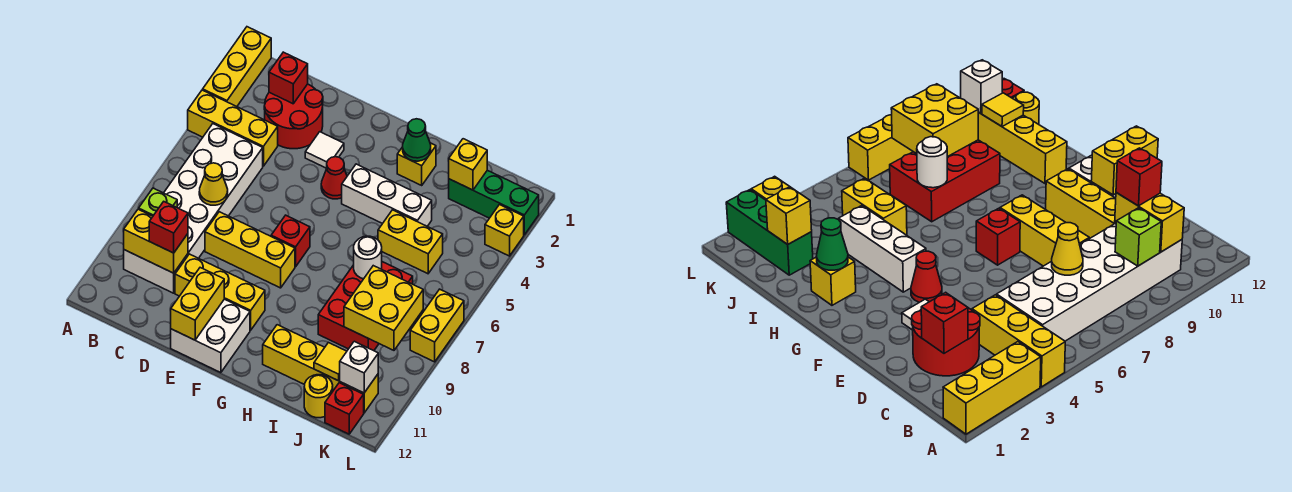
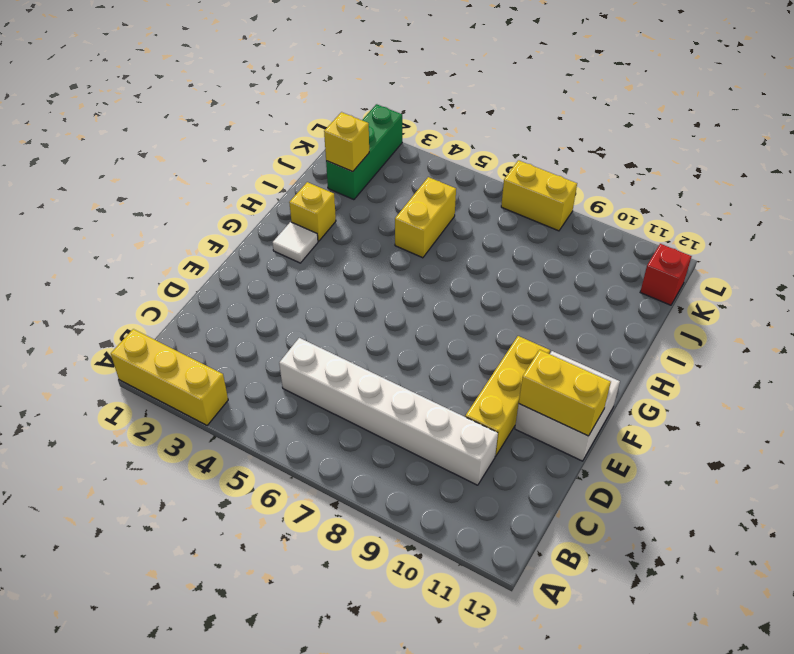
white 1x6 brick [279,338,498,485] -> white 2x6 brick [124,124,263,293]
white 1x1 tile [273,222,318,263] -> white 1x1 tile moved to [305,132,344,168]
none -> yellow 1x3 brick [188,90,278,166]
none -> red 2x2 round brick [264,84,323,149]
none -> yellow 1x3 brick [205,212,295,288]
none -> red 1x1 cone [321,157,347,199]

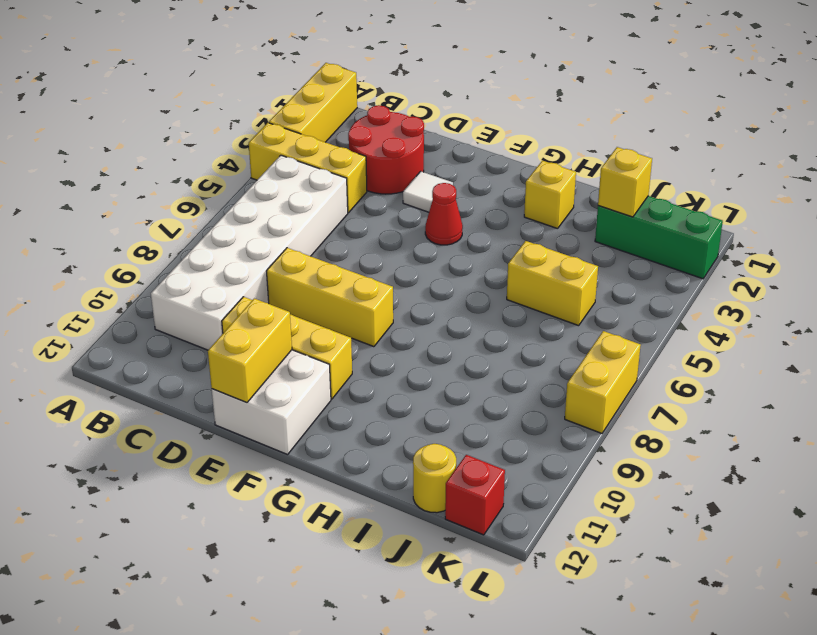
none -> red 1x1 brick [271,215,310,267]
none -> white 1x3 brick [342,164,432,226]
none -> yellow 1x4 brick [263,325,378,413]
none -> red 2x3 brick [318,262,413,351]

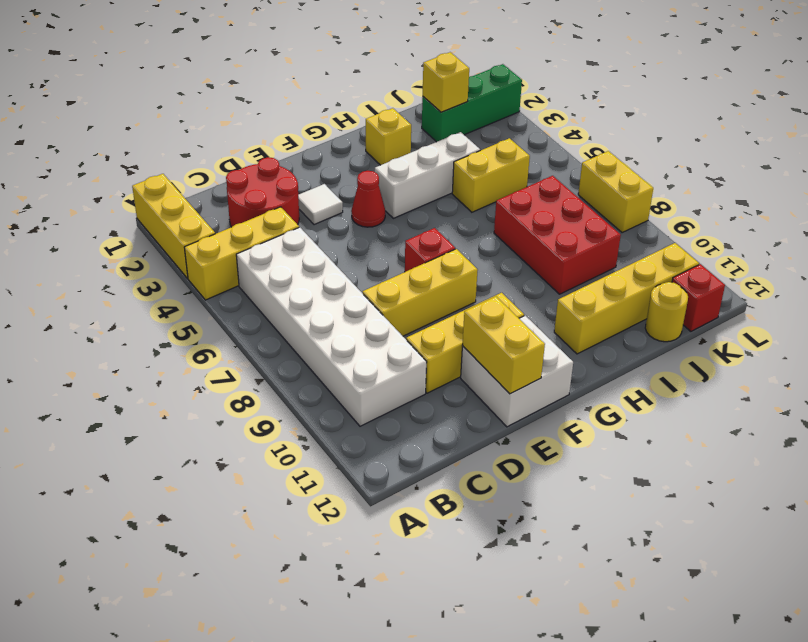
none -> yellow 1x1 brick [485,205,524,256]
none -> lime 1x1 brick [139,188,177,216]
none -> yellow 1x2 brick [124,209,188,273]
none -> red 1x1 brick [269,52,308,104]

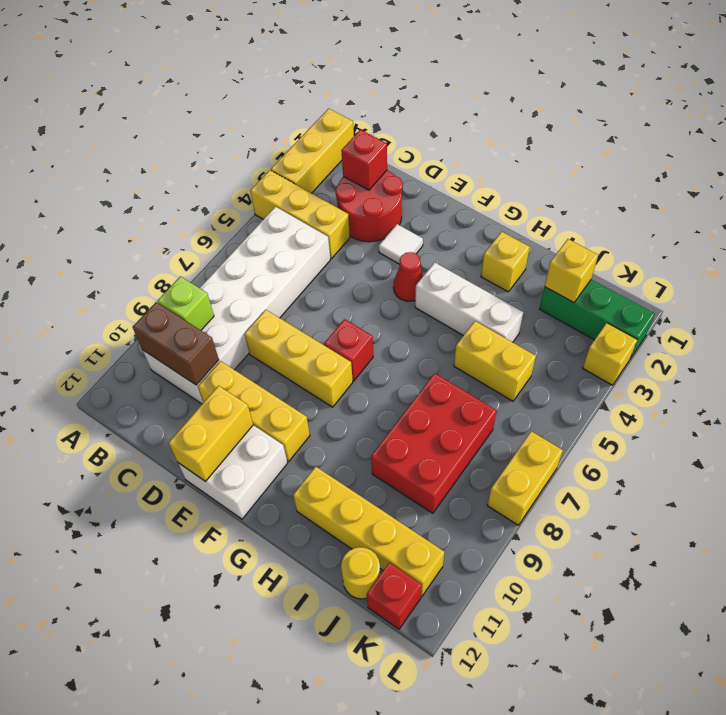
brown 1x2 brick [133,302,219,385] -> yellow 1x2 brick [124,209,188,273]
none -> yellow 1x1 cone [199,163,228,205]
none -> green 1x1 cone [403,119,431,161]
none -> white 1x1 round brick [354,236,382,279]
none -> yellow 2x2 brick [344,266,423,350]

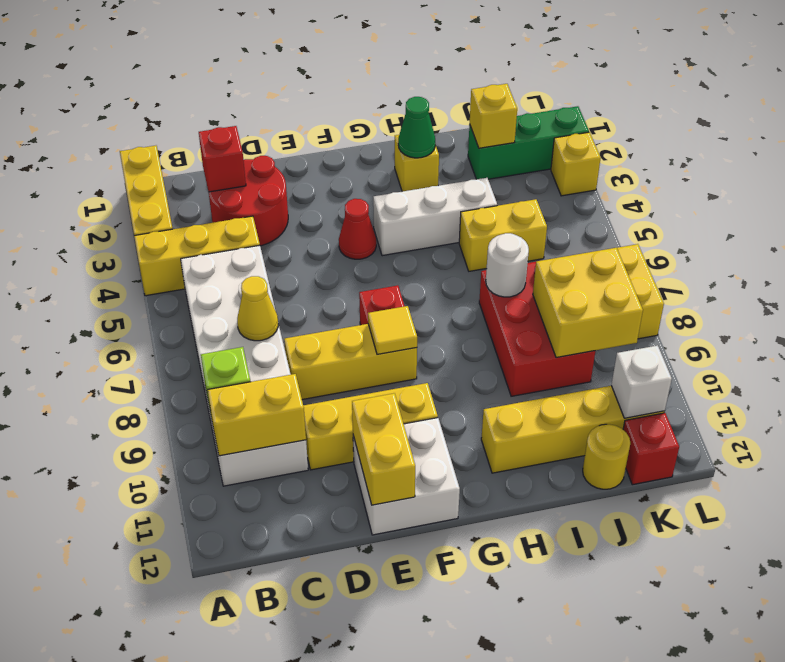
yellow 1x1 tile [368,306,417,355] -> yellow 1x1 tile moved to [314,343,347,381]
none -> white 1x1 tile [305,132,344,168]
none -> red 1x1 brick [149,202,188,253]

